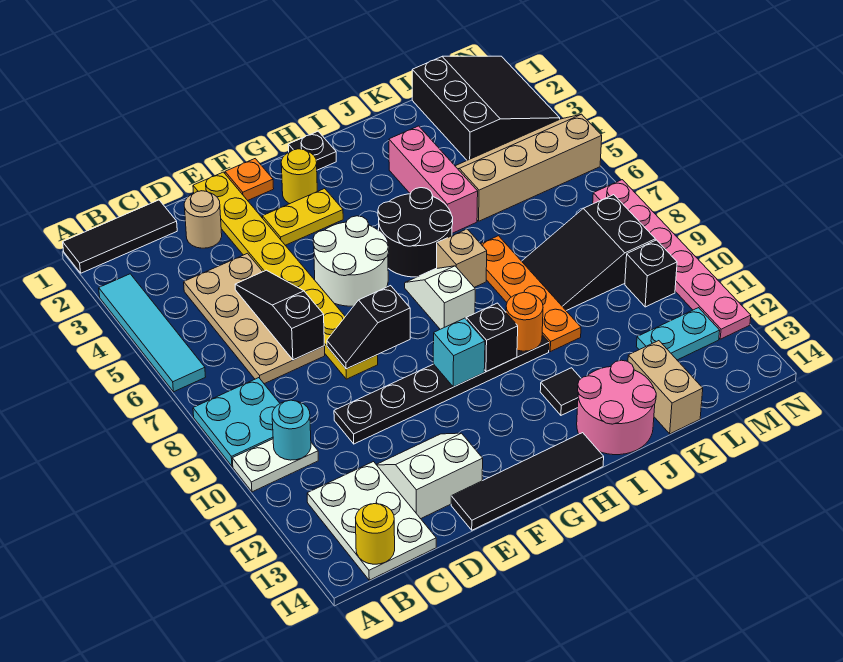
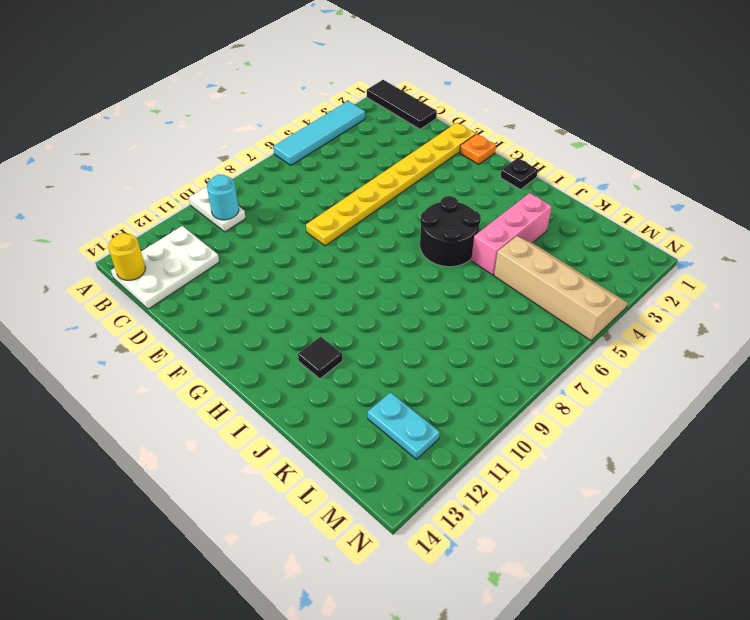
none -> cyan 2x2 plate [193,378,280,466]
none -> tan 2x4 plate [184,253,325,384]
none -> tan 1x1 round brick [184,191,222,248]
none -> black 1x6 plate [334,335,549,444]

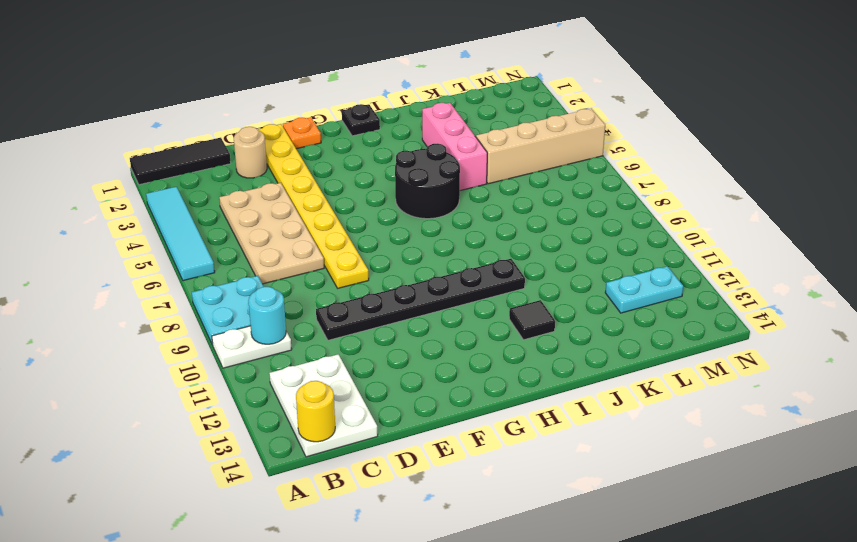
none -> white 2x2 slope [376,433,483,519]
none -> black 1x4 tile [451,433,604,530]
none -> yellow 1x2 plate [262,188,343,245]
none -> white 2x2 round brick [313,216,389,306]

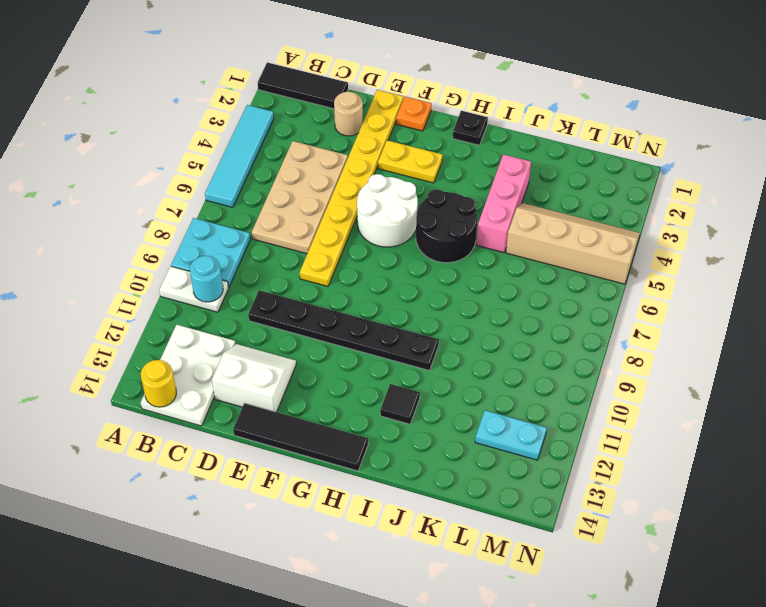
none -> yellow 1x1 round brick [281,149,317,204]
none -> white 1x2 slope [405,266,475,329]
none -> tan 1x1 brick [437,229,487,287]
none -> pink 2x2 round brick [577,360,656,455]

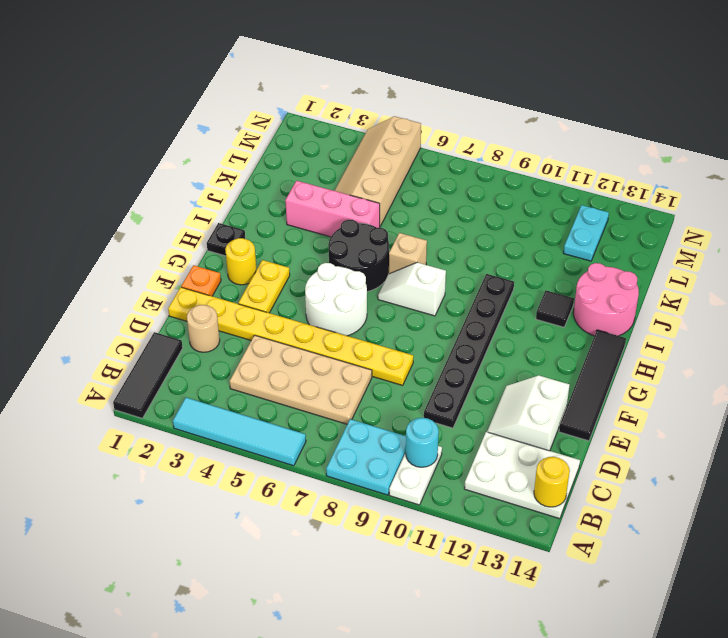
none -> orange 1x4 plate [481,236,581,352]
none -> black 2x3 slope [522,195,655,311]
none -> tan 1x2 brick [628,341,703,434]
none -> black 3x3 slope [412,56,560,160]

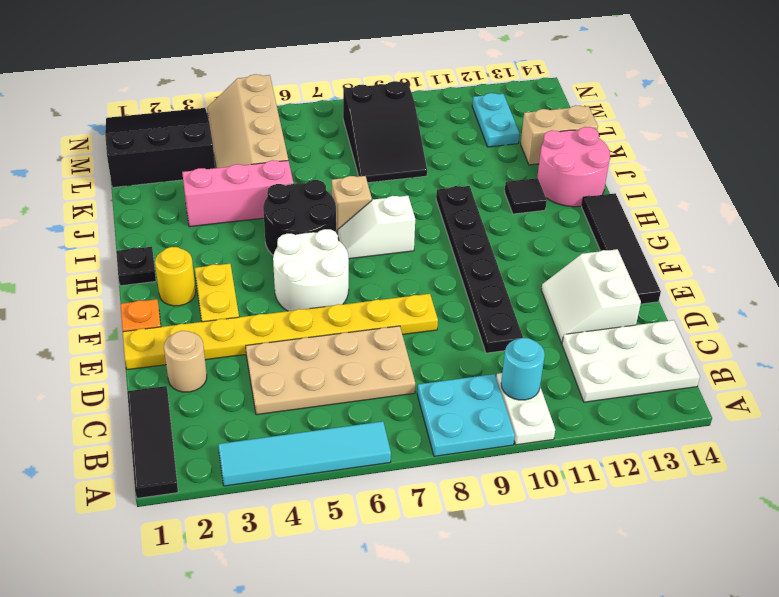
none -> orange 1x4 plate [481,236,581,352]
none -> black 1x1 brick [625,240,677,307]
none -> pink 1x6 plate [593,180,751,339]
none -> yellow 1x1 round brick [355,504,395,564]

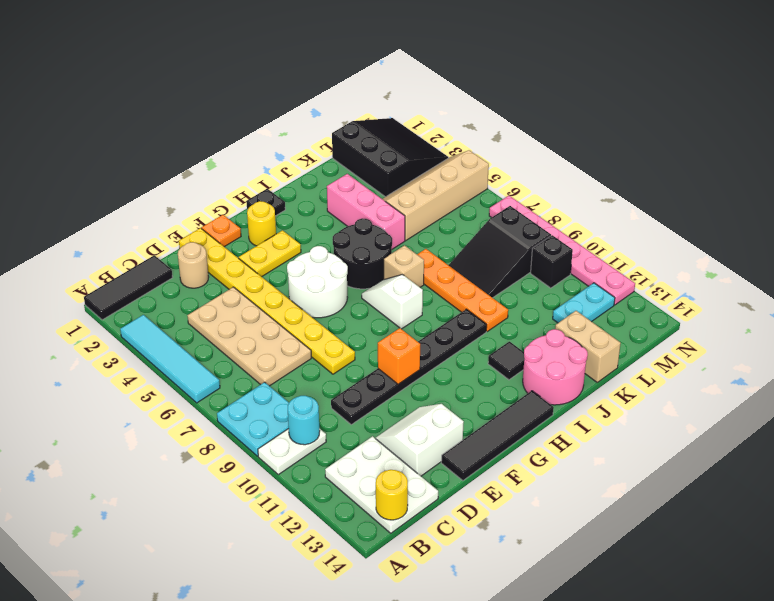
orange 1x1 brick [378,328,420,384] -> none
none -> black 1x3 slope [235,270,324,360]
none -> black 1x2 slope [327,286,410,369]
none -> cyan 1x1 brick [433,318,485,387]
none -> black 1x1 brick [466,303,518,372]

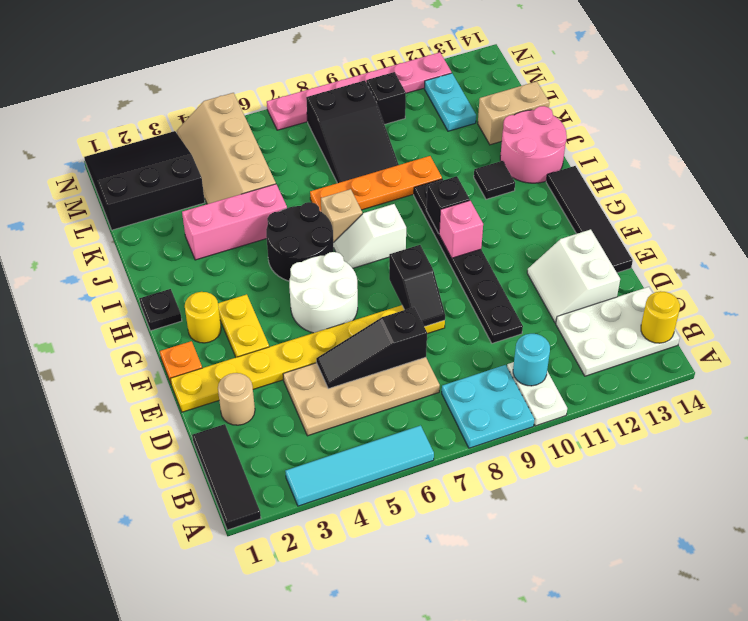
pink 1x1 brick [439,201,483,258] -> cyan 1x1 brick [433,318,485,387]
none -> orange 1x1 round brick [506,292,543,351]

